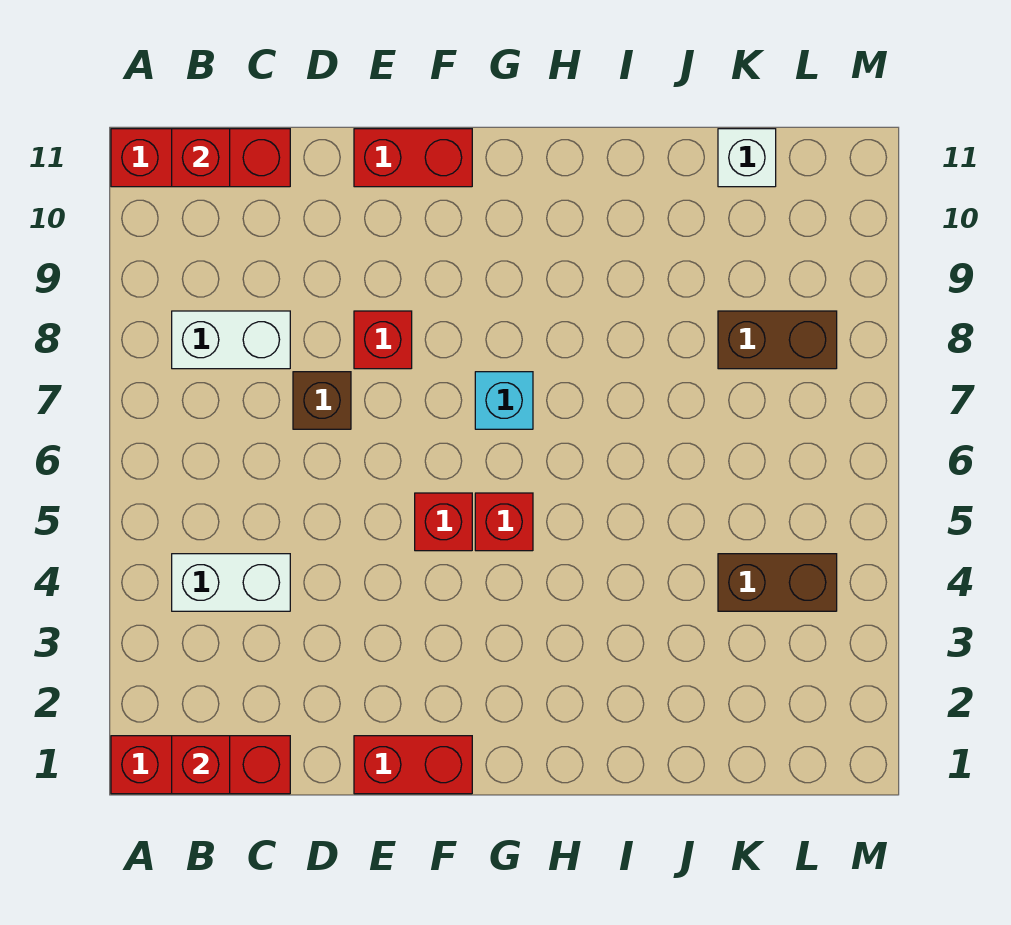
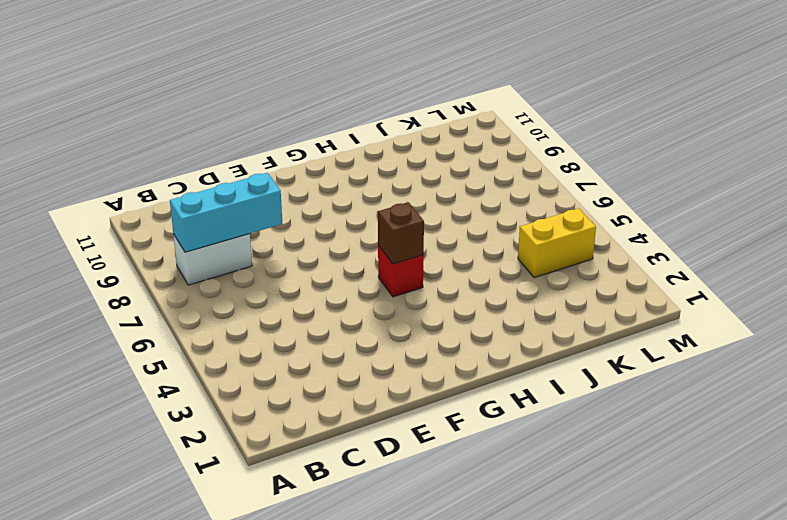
cyan 1x3 brick [170,173,282,252] -> none
brown 1x1 brick [378,202,424,264] -> brown 1x1 brick moved to [293,372,351,429]
yellow 1x2 brick [518,208,596,278] -> brown 1x2 brick [718,554,837,611]
none -> red 1x3 brick [111,736,290,794]
none -> red 1x3 brick [111,129,290,187]
none -> white 1x2 brick [172,554,290,611]

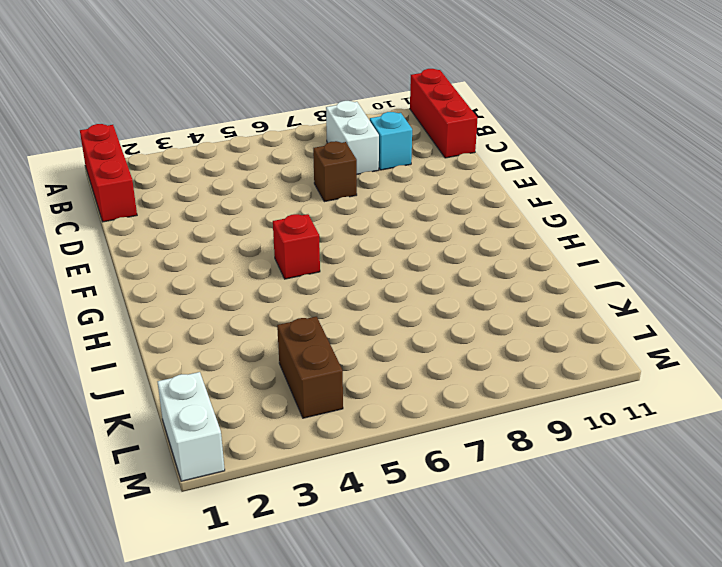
cyan 1x1 brick [370,112,412,170] -> cyan 1x1 brick moved to [475,372,533,429]
white 1x2 brick [157,372,225,481] -> white 1x2 brick moved to [172,554,290,611]
none -> red 1x2 brick [354,736,472,794]
none -> red 1x1 brick [354,311,412,369]
none -> red 1x2 brick [354,129,472,187]

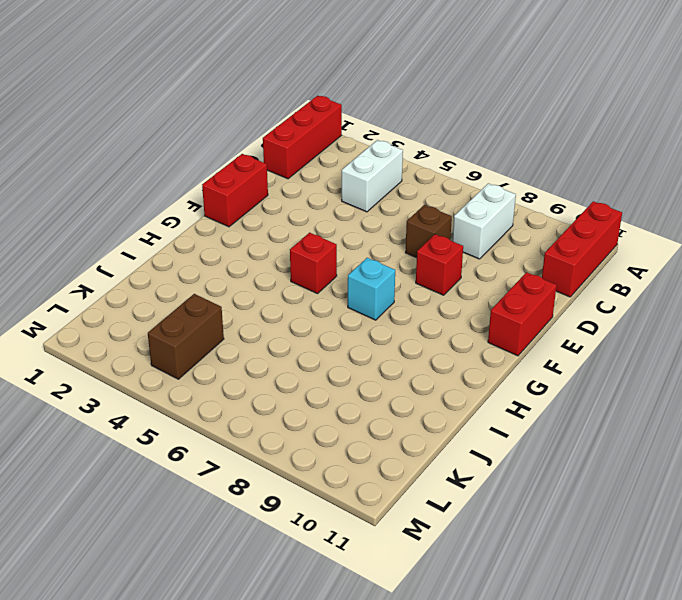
none -> red 1x1 brick [415,493,472,551]
none -> brown 1x2 brick [718,311,837,369]
none -> white 1x1 brick [718,129,776,187]

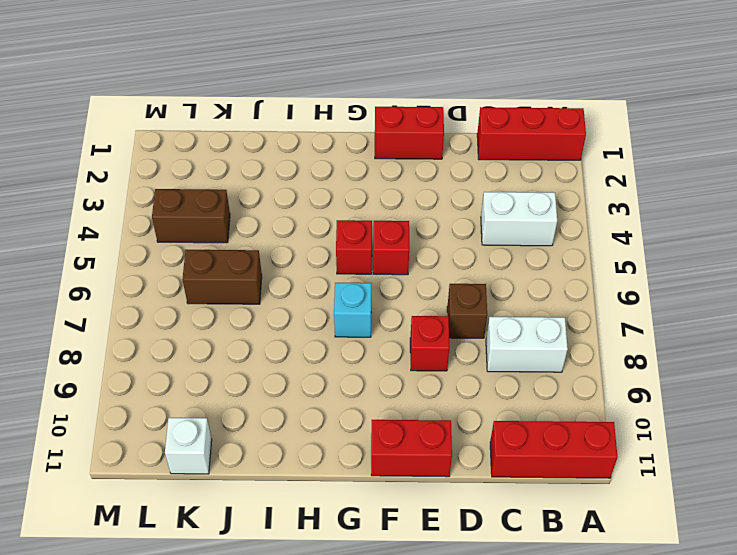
brown 1x2 brick [182,250,262,304] -> brown 1x2 brick moved to [718,311,837,369]
none -> red 1x1 brick [172,736,230,794]
none -> red 1x1 brick [172,129,230,187]

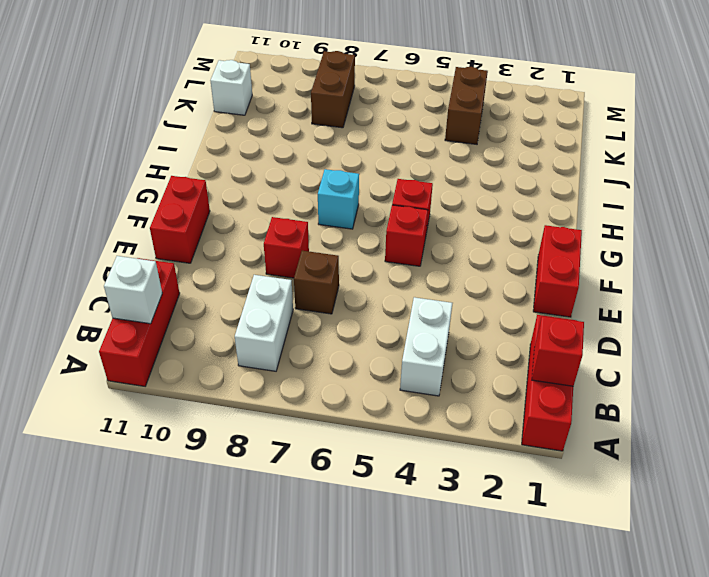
white 1x1 brick [104,256,162,324] -> red 1x1 brick [172,129,230,187]

